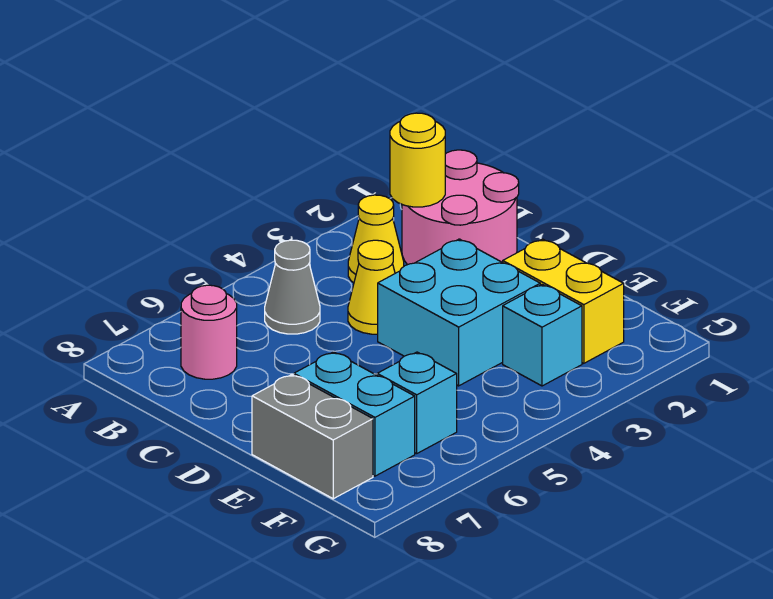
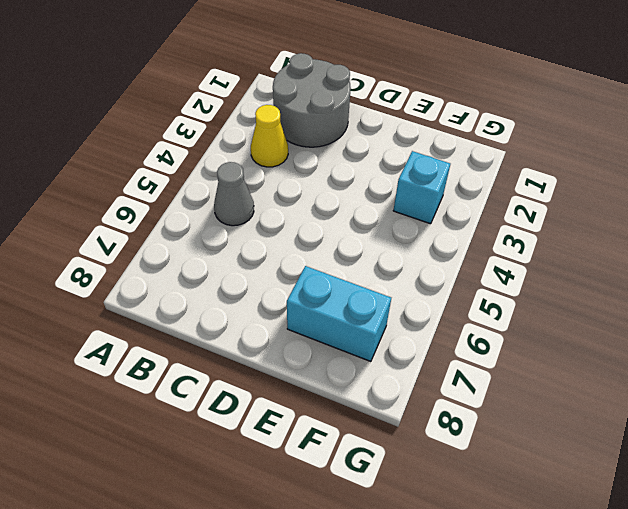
grey 2x2 round brick [273,53,351,147] -> pink 2x2 round brick [402,150,519,265]
none -> pink 1x1 round brick [181,285,237,379]
none -> yellow 1x1 cone [348,240,395,334]
none -> cyan 2x2 brick [378,239,540,386]

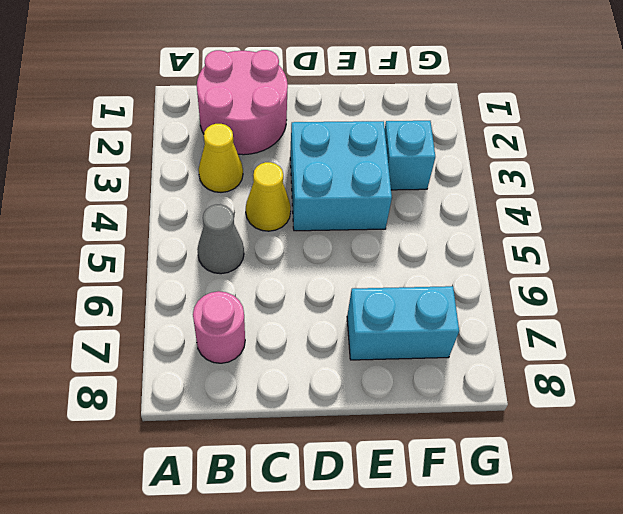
none -> yellow 1x2 brick [503,239,624,363]
none -> grey 1x2 brick [252,375,373,499]
none -> cyan 1x1 brick [377,352,457,453]

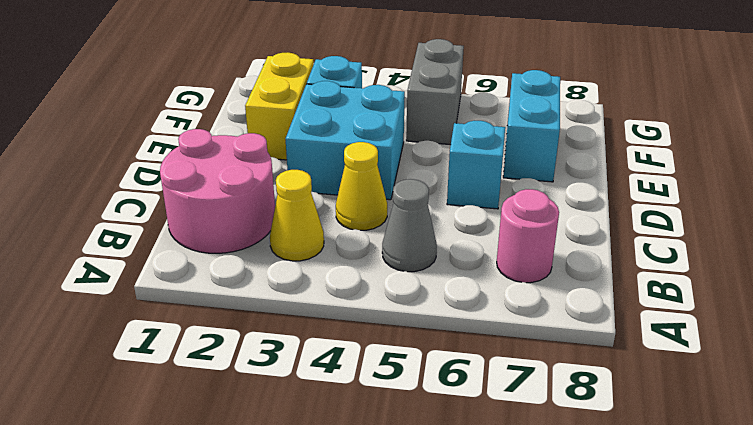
cyan 1x1 brick [447,121,505,209] -> cyan 1x1 brick moved to [377,352,457,453]
grey 1x2 brick [406,39,464,145] -> grey 1x2 brick moved to [252,375,373,499]
none -> yellow 1x1 round brick [390,113,445,207]

